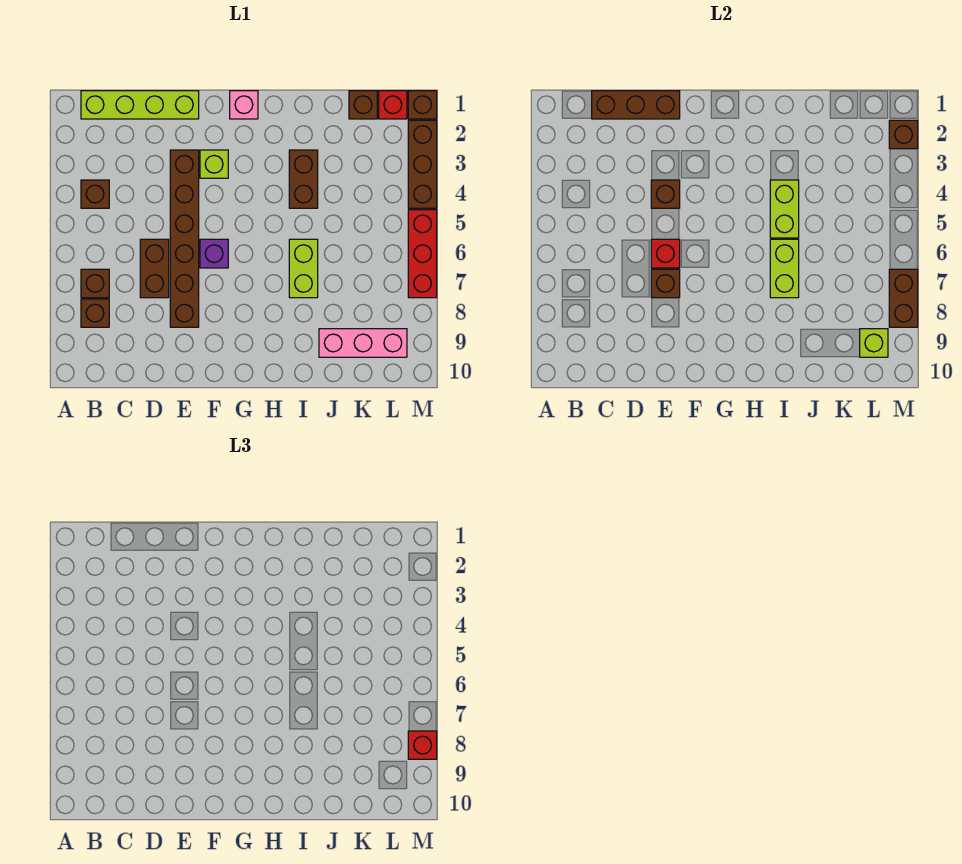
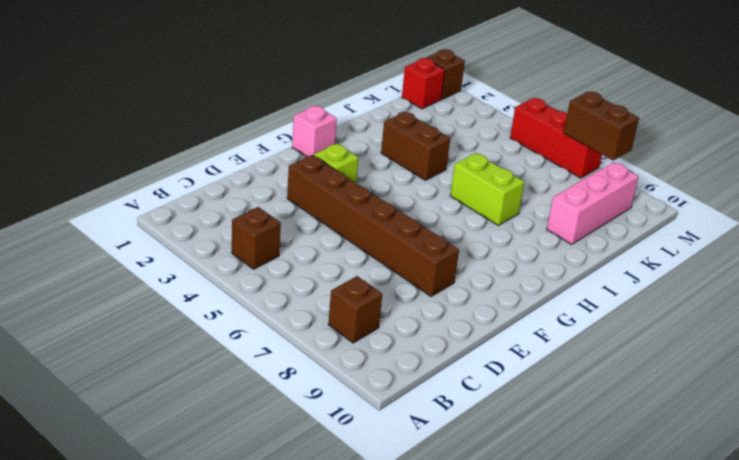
none -> lime 1x4 brick [81,91,199,119]
none -> brown 1x1 brick [81,269,109,298]
none -> brown 1x2 brick [140,239,169,298]

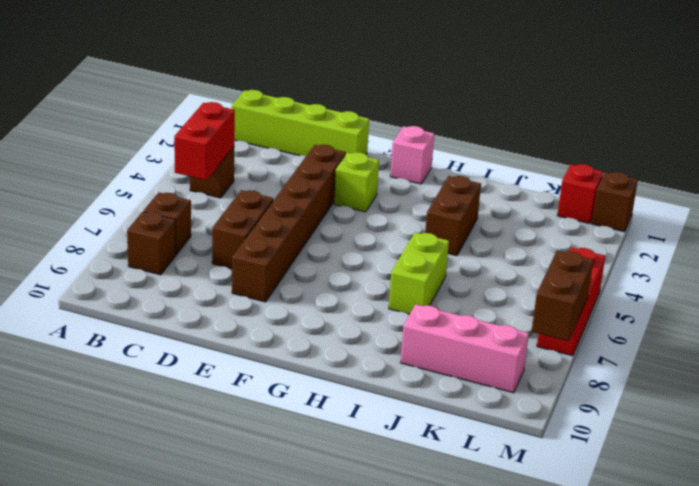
red 1x2 brick [174,102,235,180] -> none
none -> purple 1x1 brick [200,239,228,268]
none -> brown 1x1 brick [349,91,377,119]
none -> brown 1x3 brick [408,120,437,208]

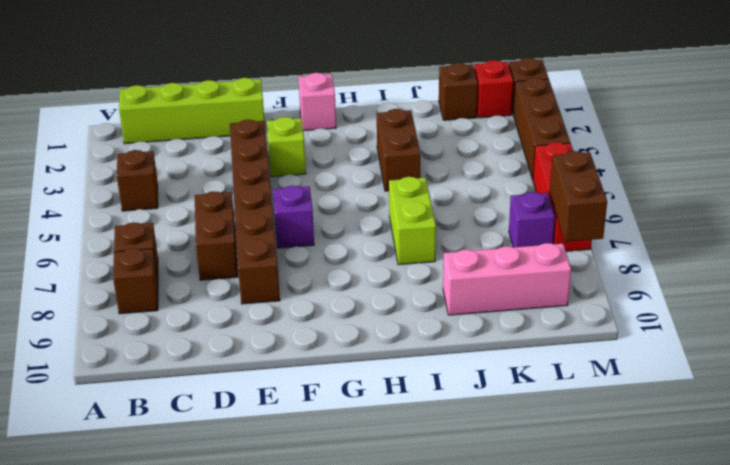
purple 1x1 brick [509,192,555,247] -> none
none -> brown 1x3 brick [592,91,680,119]
none -> brown 1x1 brick [651,180,680,208]
none -> red 1x1 brick [651,239,680,268]

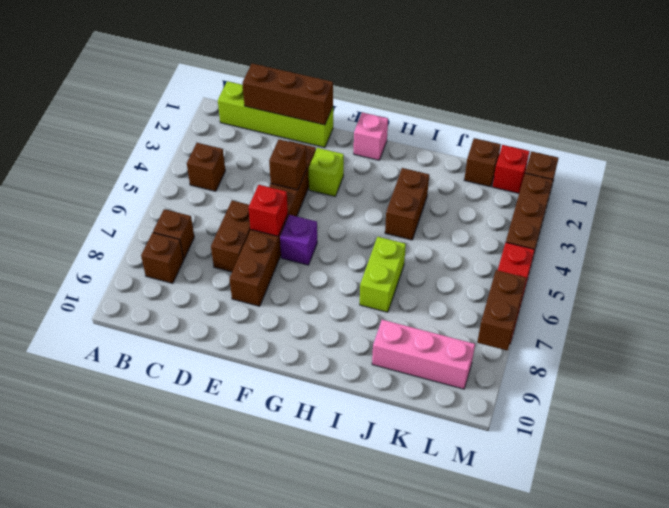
none -> brown 1x1 brick [651,269,680,298]
none -> lime 1x2 brick [770,180,799,238]
none -> lime 1x2 brick [770,239,799,298]

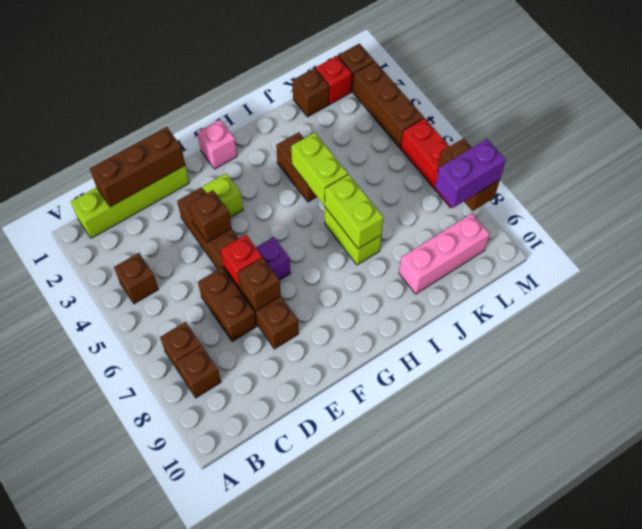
purple 1x2 brick [435,139,506,208] -> red 1x1 brick [408,731,437,759]
none -> lime 1x1 brick [860,329,888,357]
none -> brown 1x1 brick [889,120,918,149]

